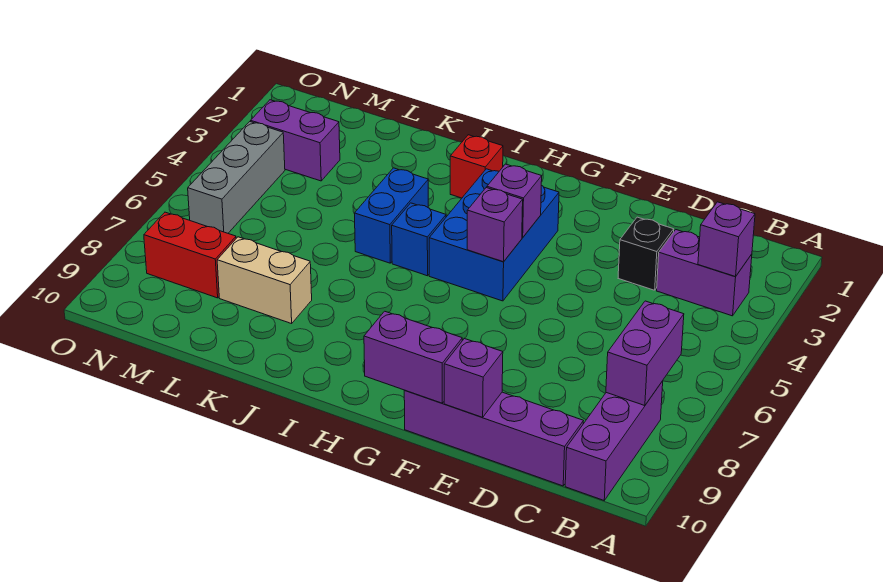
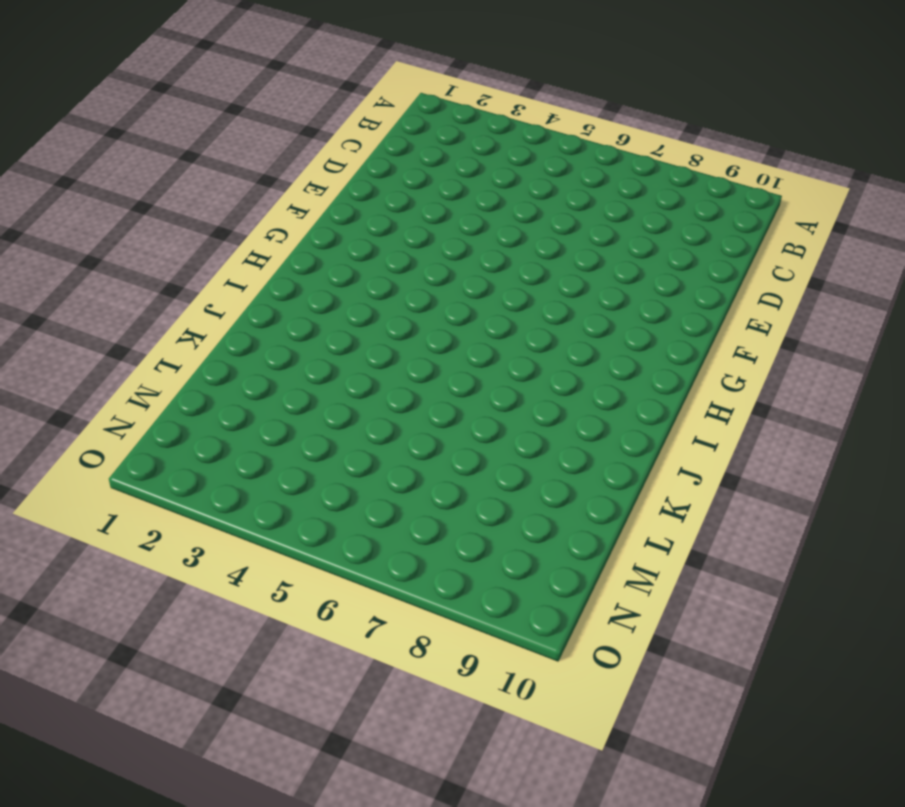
none -> purple 1x2 brick [657,230,752,316]
none -> purple 1x3 brick [565,381,663,500]
none -> purple 1x4 brick [404,390,583,486]

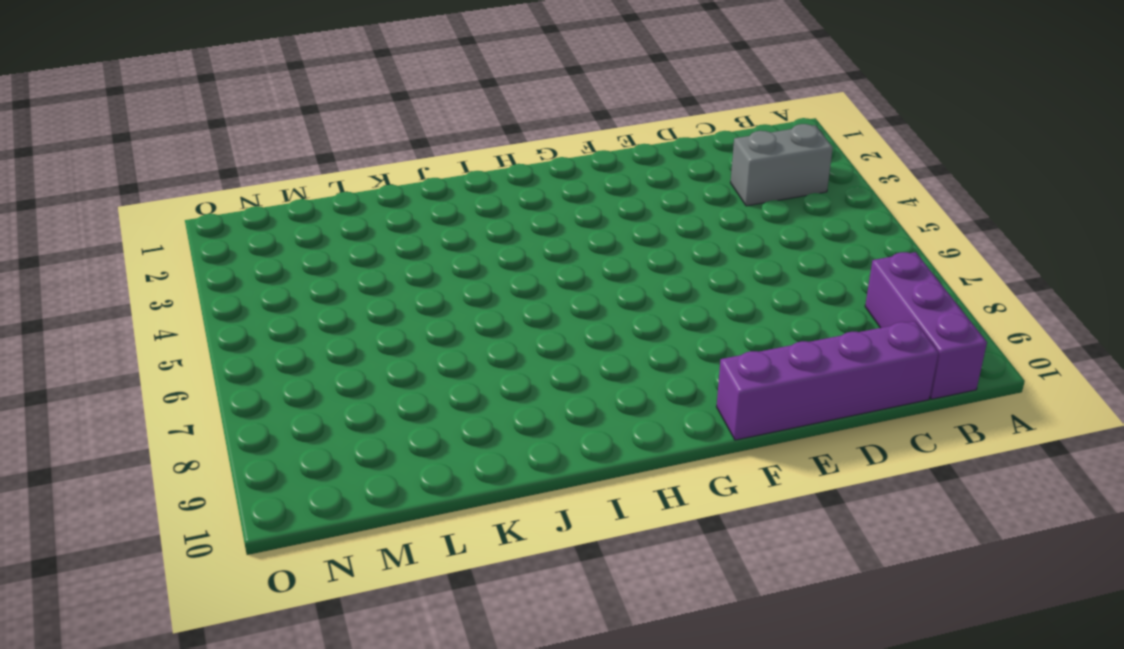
grey 1x2 brick [731,124,833,206] -> purple 1x2 brick [657,230,752,316]
none -> black 1x1 brick [618,217,674,290]
none -> blue 2x3 brick [429,169,559,301]
none -> red 1x1 brick [450,135,503,198]

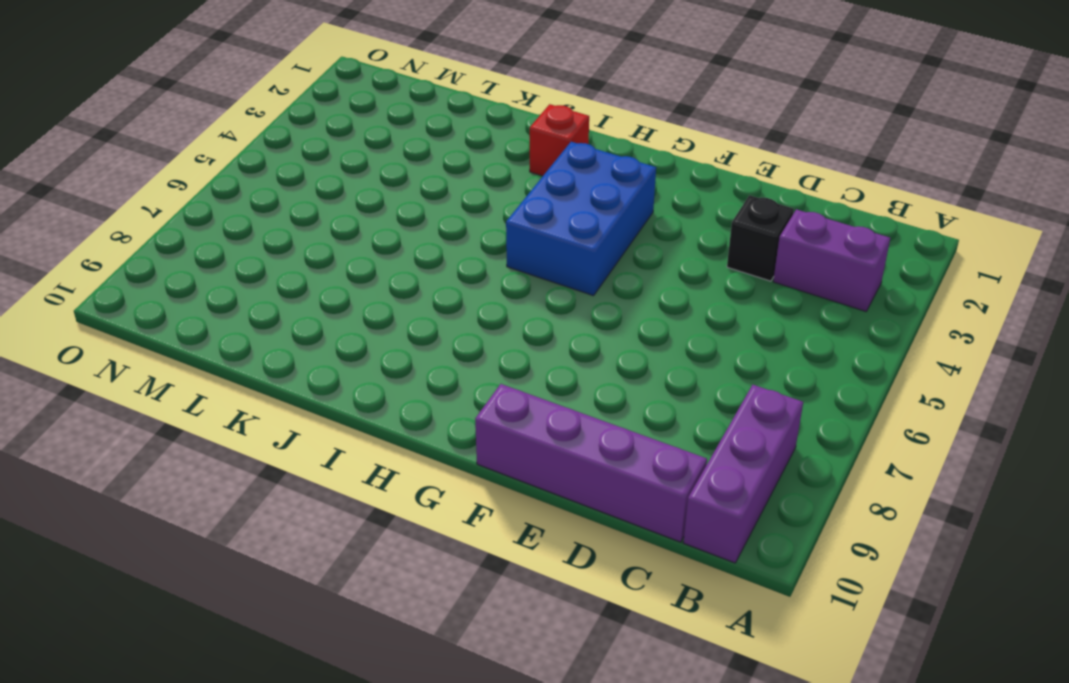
none -> blue 1x1 brick [392,203,446,276]
none -> blue 1x2 brick [354,168,428,263]
none -> tan 1x2 brick [217,237,312,324]

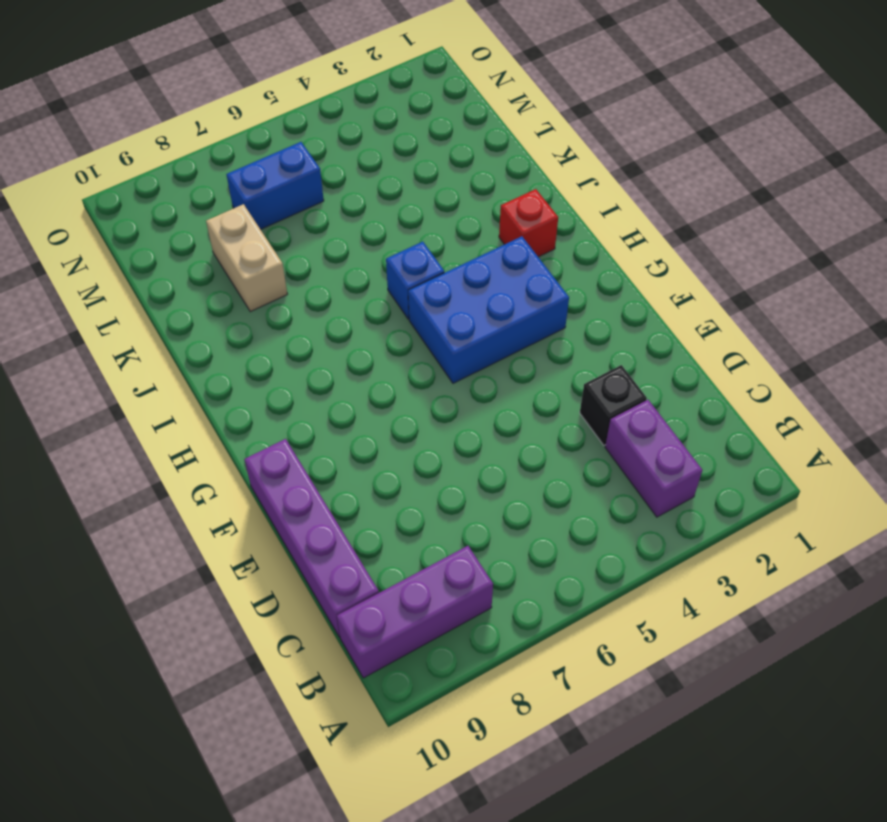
blue 1x2 brick [226,142,324,229] -> blue 1x2 brick moved to [354,168,428,263]
none -> purple 1x2 brick [251,100,340,181]
none -> red 1x2 brick [144,212,236,298]
none -> grey 1x3 brick [188,122,285,233]

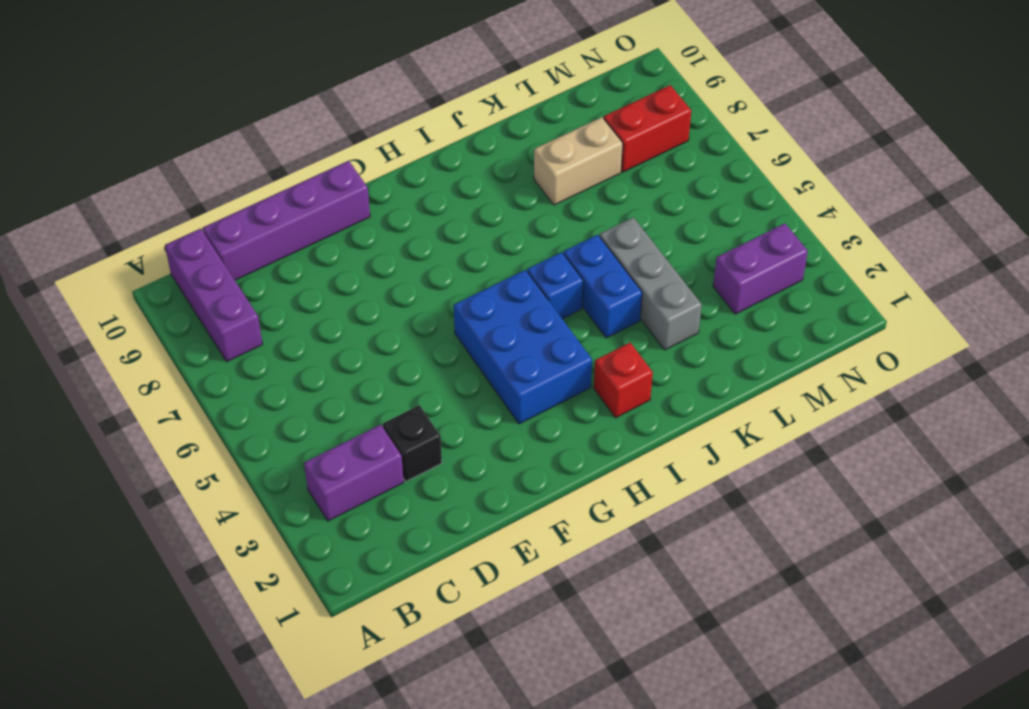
grey 1x3 brick [599,217,702,350] -> grey 1x3 brick moved to [188,122,285,233]
none -> purple 1x1 brick [698,202,755,277]
none -> purple 1x2 brick [606,301,684,406]
none -> purple 1x1 brick [444,338,503,417]

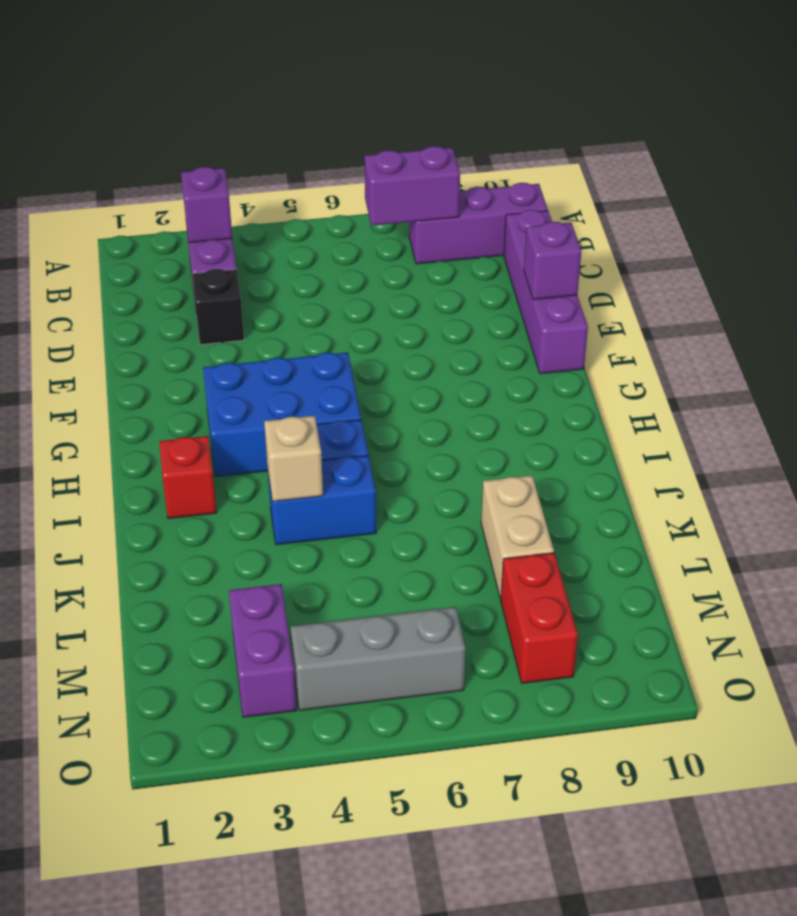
tan 1x1 brick [264,416,323,501] -> none
none -> purple 1x2 brick [364,311,462,403]
none -> purple 1x1 brick [487,164,542,238]
none -> purple 1x1 brick [467,188,523,262]

